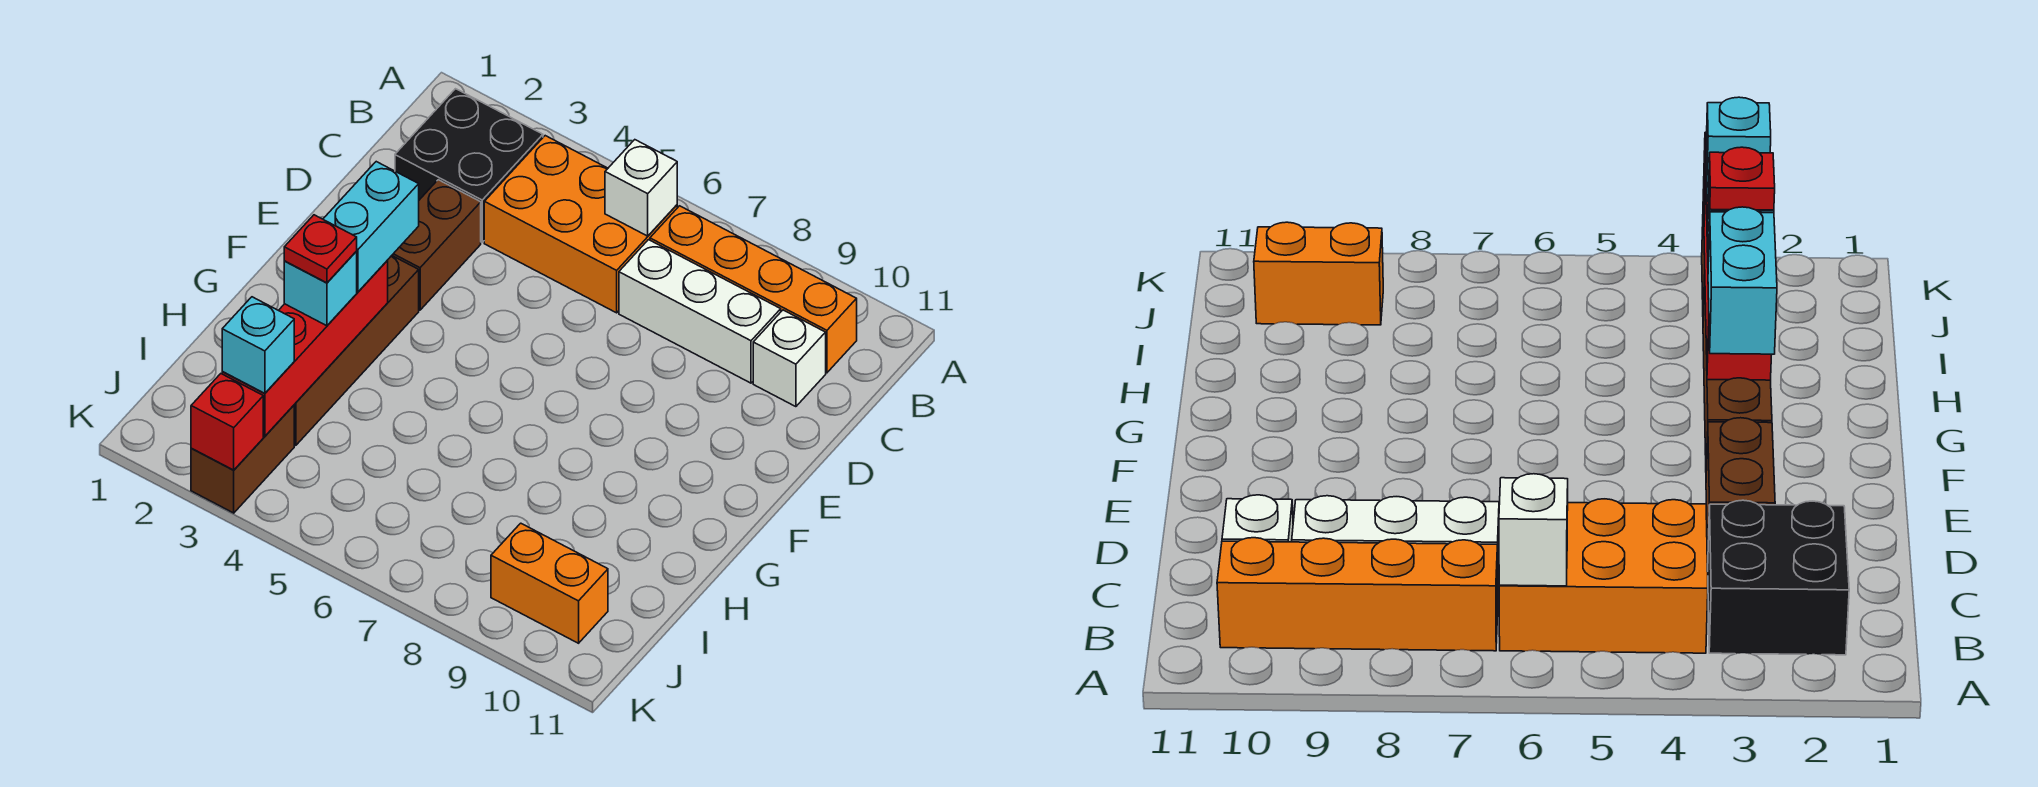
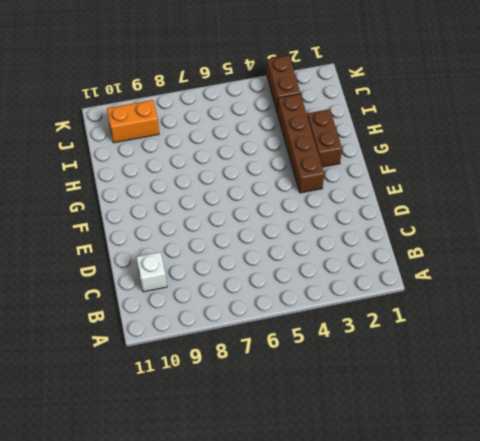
brown 1x2 brick [307,109,342,167] -> brown 1x2 brick moved to [392,180,481,310]
none -> black 2x2 brick [395,89,543,242]
none -> orange 2x3 brick [484,136,677,313]
none -> orange 1x4 brick [650,206,857,373]

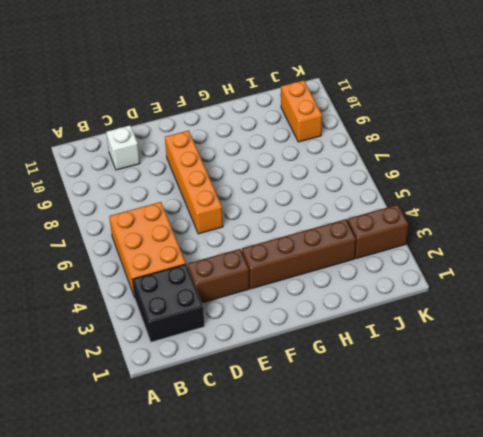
orange 1x4 brick [165,130,223,234] -> orange 1x4 brick moved to [650,206,857,373]
none -> white 1x3 brick [619,240,781,383]
none -> white 1x1 brick [605,140,677,236]
none -> red 1x4 brick [222,261,388,436]

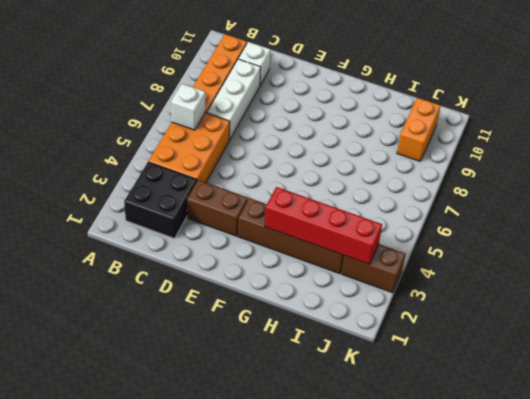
none -> red 1x1 brick [191,374,263,470]
none -> cyan 1x2 brick [323,162,419,292]
none -> cyan 1x1 brick [284,252,357,326]

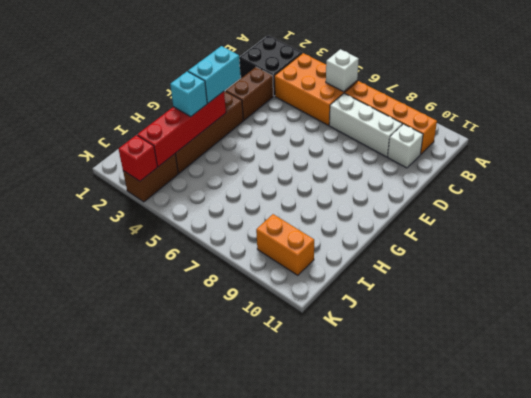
none -> cyan 1x1 brick [222,297,294,394]
none -> red 1x1 plate [284,215,357,283]

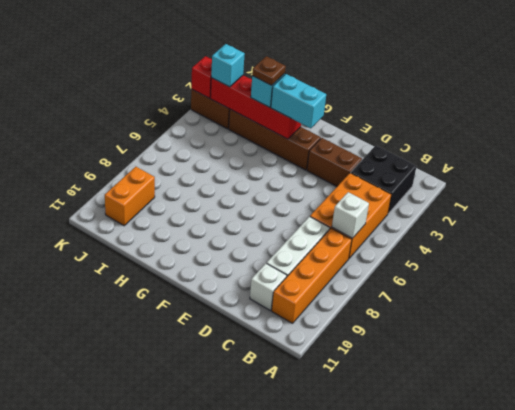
brown 1x1 plate [252,56,286,85] -> red 1x1 plate [284,215,357,283]

